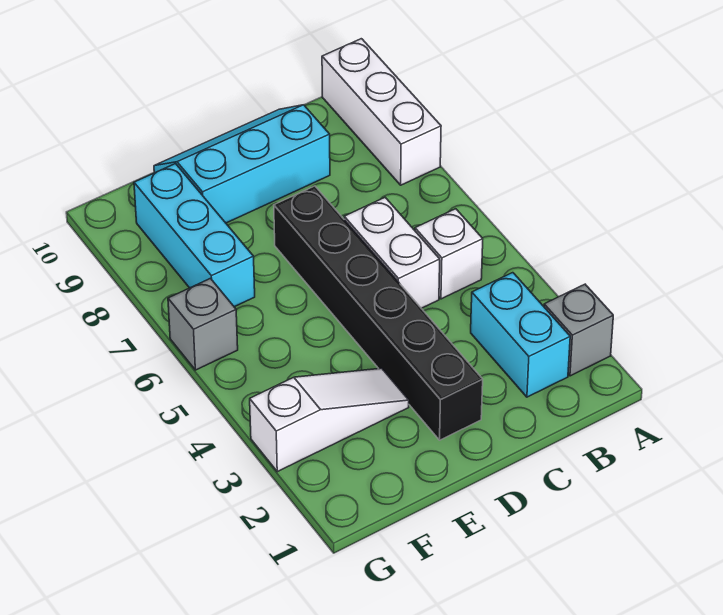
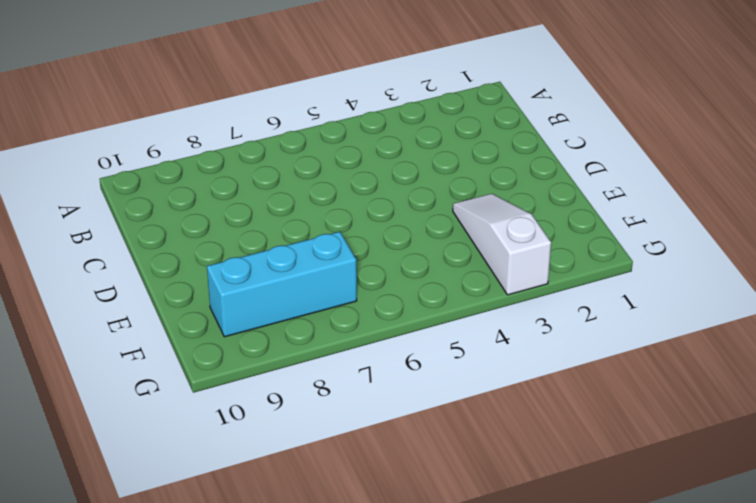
none -> grey 1x1 brick [544,284,613,376]
none -> white 1x3 brick [322,39,441,185]

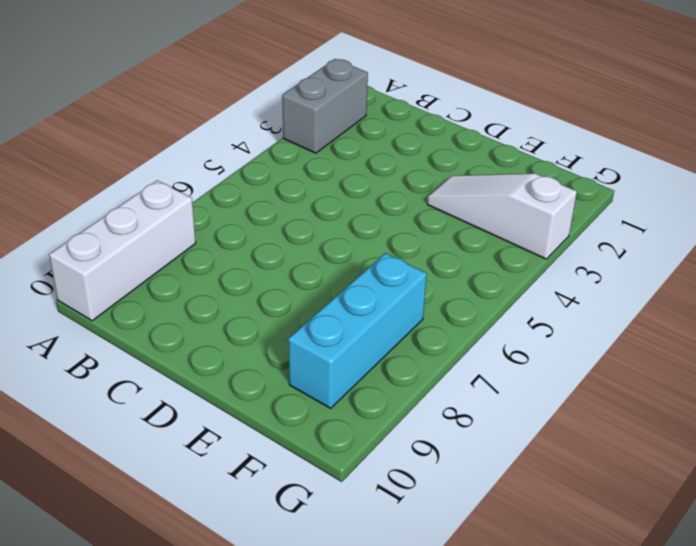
grey 1x2 brick [282,59,368,153] -> grey 1x1 brick [544,284,613,376]
none -> cyan 1x2 brick [471,273,570,397]
none -> white 1x1 brick [415,209,483,299]

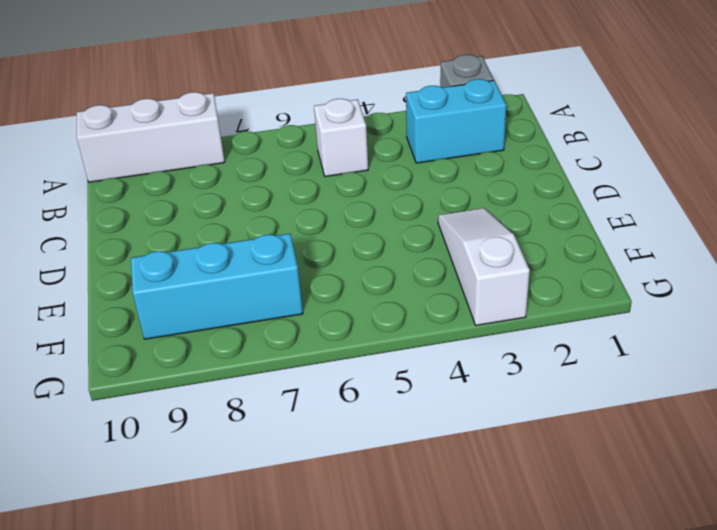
none -> white 1x2 brick [344,198,440,308]
none -> cyan 2x3 slope [154,105,330,223]

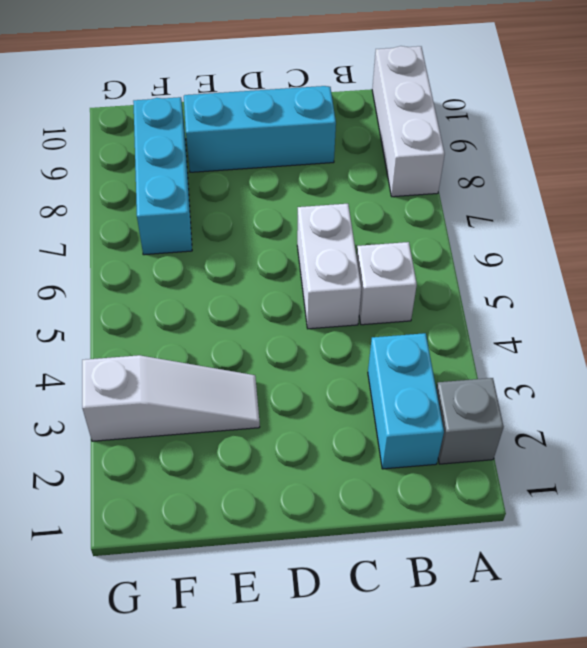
none -> black 1x6 brick [274,186,483,440]
none -> grey 1x1 brick [168,279,238,370]

